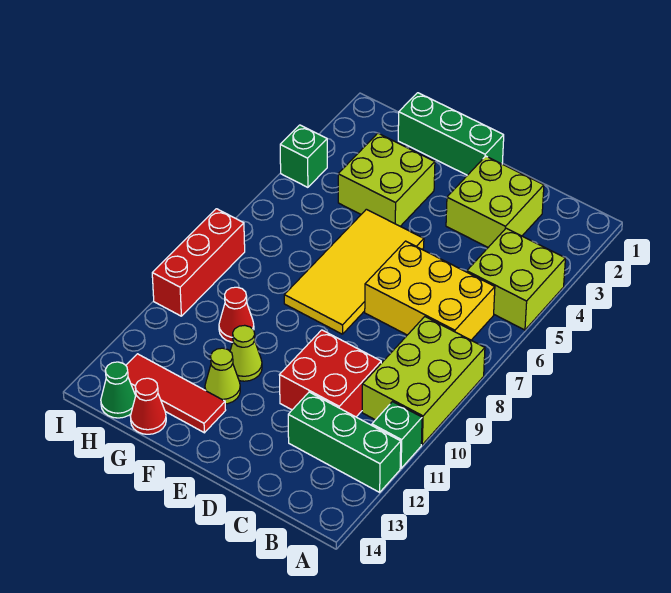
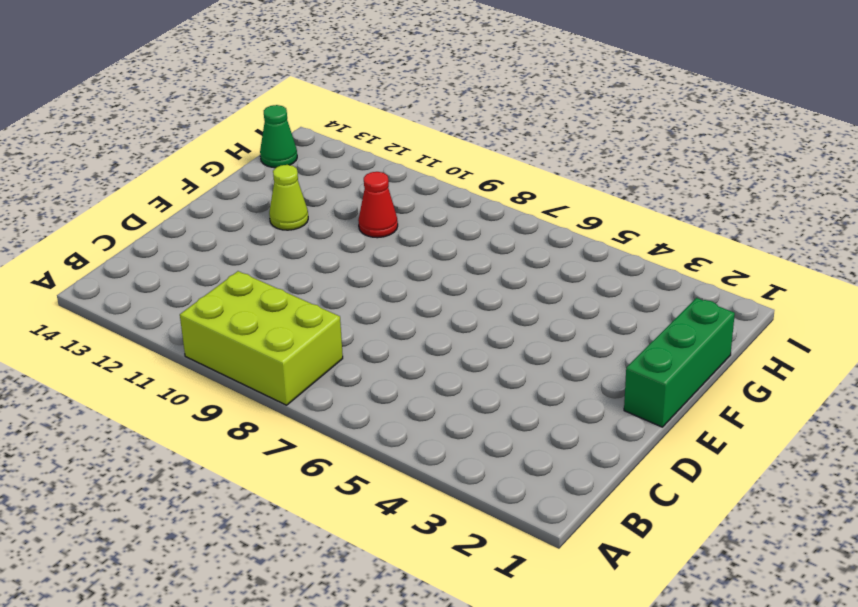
none -> lime 2x2 brick [467,228,565,330]
none -> green 1x1 brick [372,402,422,468]
none -> green 1x3 brick [288,392,401,492]

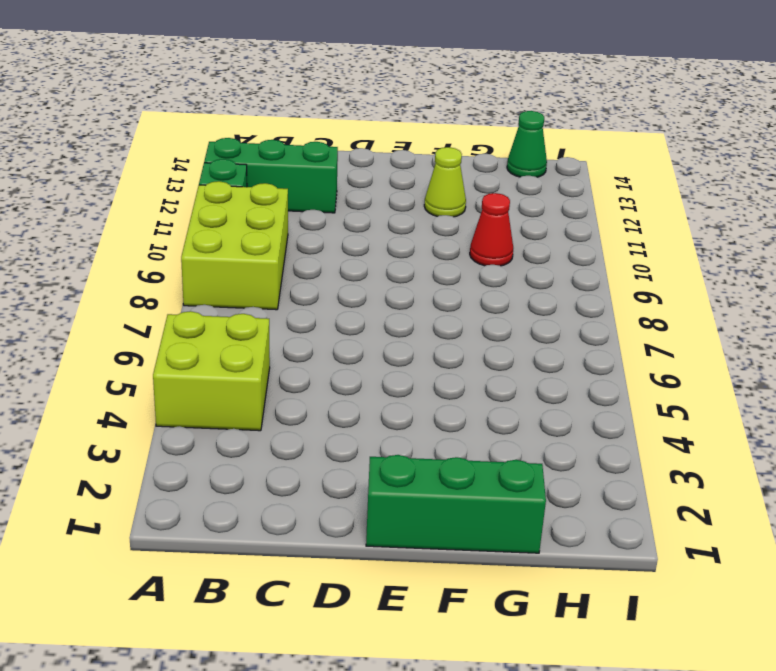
none -> yellow 2x3 brick [365,241,495,340]
none -> lime 2x2 brick [446,156,544,247]
none -> red 2x2 brick [280,330,381,417]

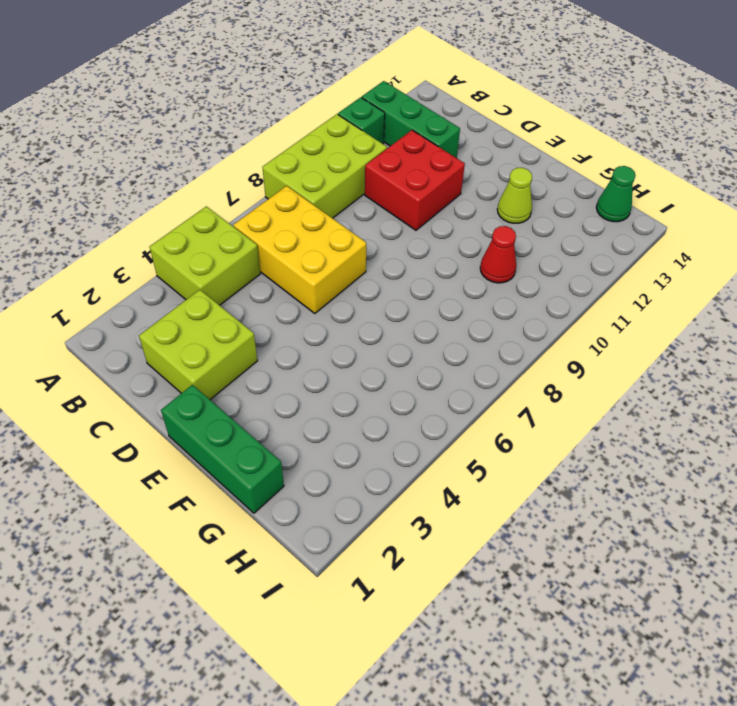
none -> yellow 2x4 tile [284,209,424,334]
none -> lime 2x2 brick [338,133,435,226]
none -> lime 1x1 cone [230,325,262,381]

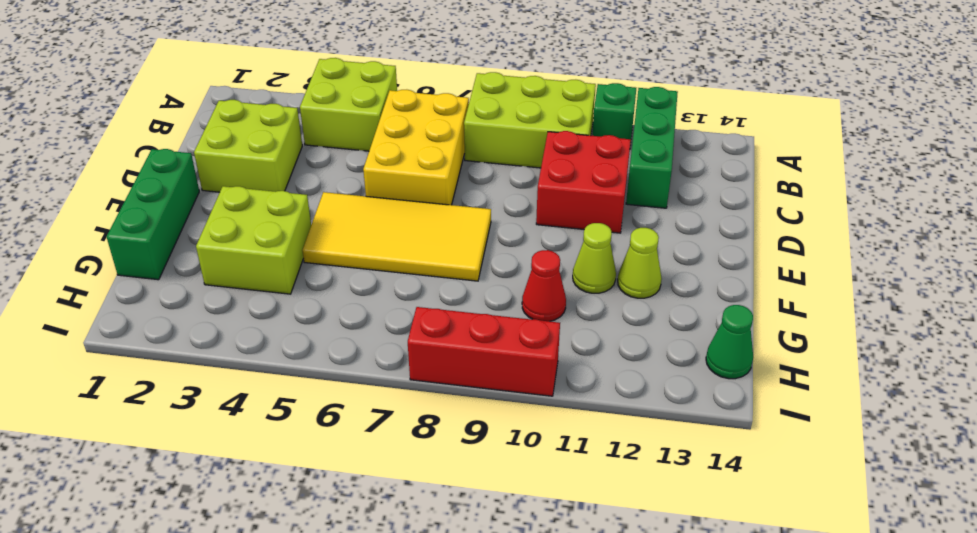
none -> red 1x3 tile [126,354,226,433]
none -> red 1x1 cone [130,378,166,434]
none -> green 1x1 brick [280,125,327,187]

